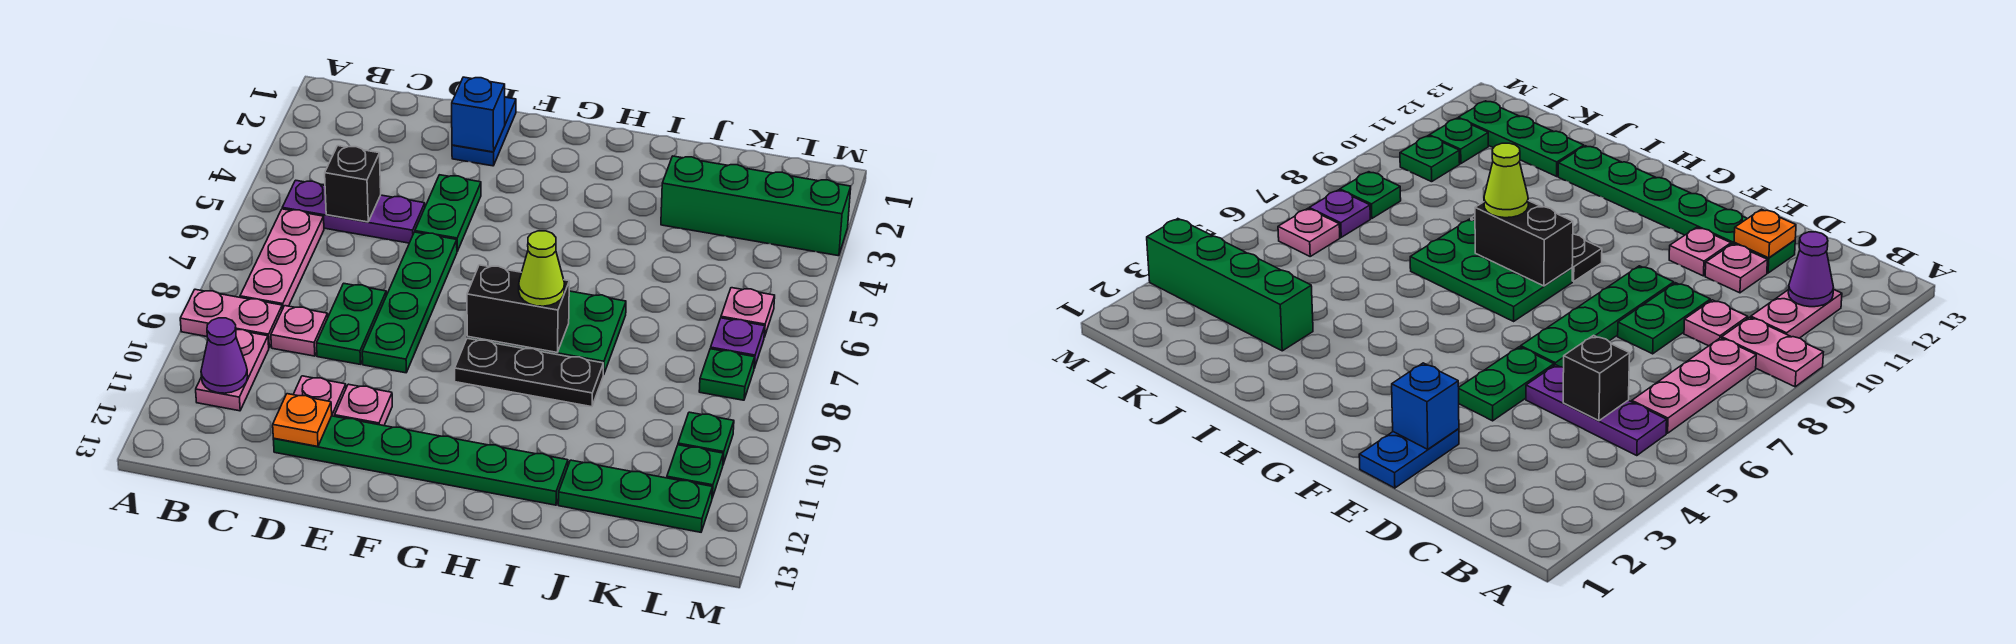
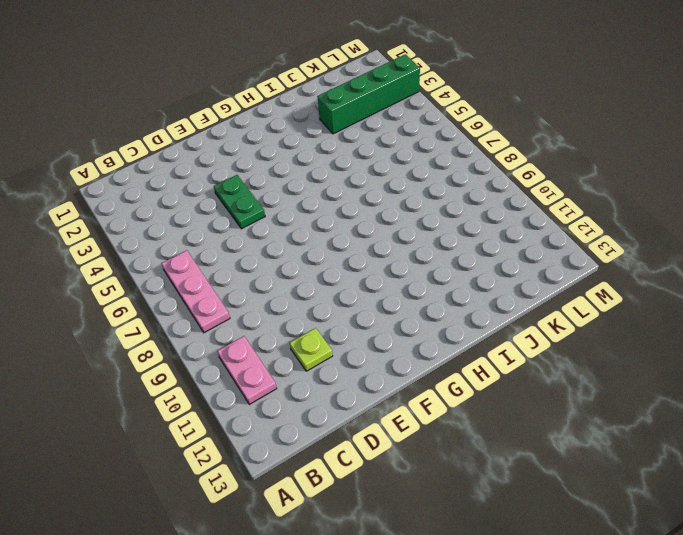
lime 1x1 plate [290,328,333,371] -> pink 1x1 plate [293,376,346,416]
none -> pink 1x2 plate [180,289,282,347]
none -> purple 1x3 plate [282,180,425,243]
none -> pink 1x1 plate [271,306,328,356]

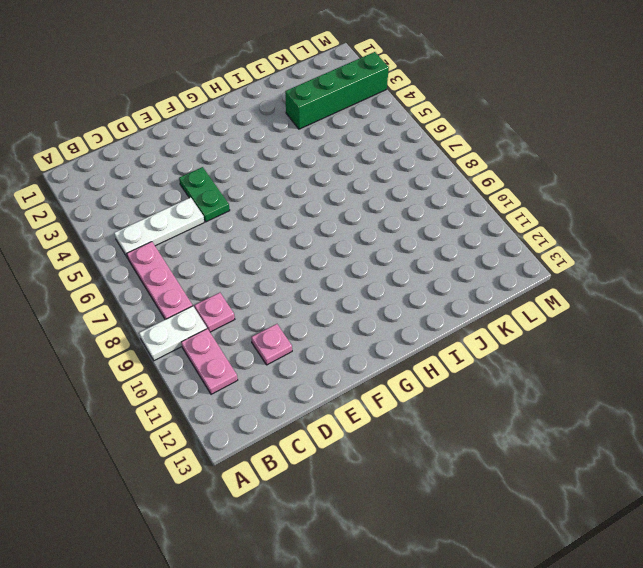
white 1x2 plate [139,306,207,361] -> pink 1x2 plate [180,289,282,347]
white 1x3 plate [114,197,204,258] -> purple 1x3 plate [282,180,425,243]
none -> green 1x2 plate [317,283,386,364]
none -> green 1x6 plate [273,416,568,505]
none -> blue 1x2 plate [452,97,516,166]

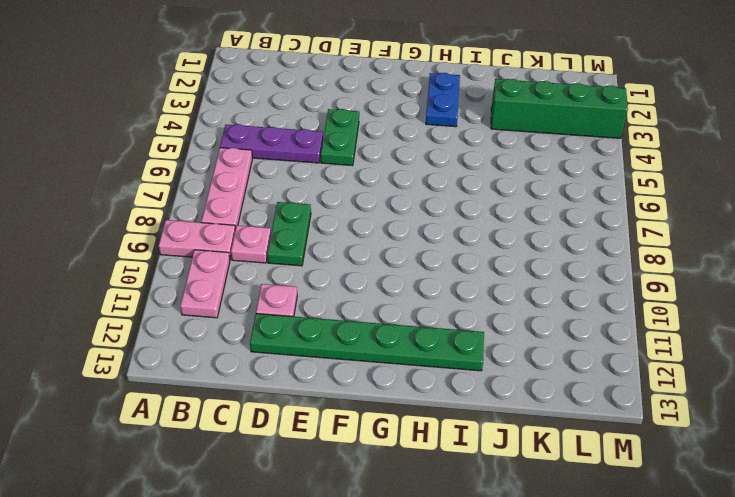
blue 1x2 plate [426,73,460,127] -> blue 1x2 plate moved to [452,97,516,166]
none -> green 1x4 plate [362,232,457,373]
none -> pink 1x1 plate [335,384,392,426]
none -> green 2x3 plate [467,291,626,375]

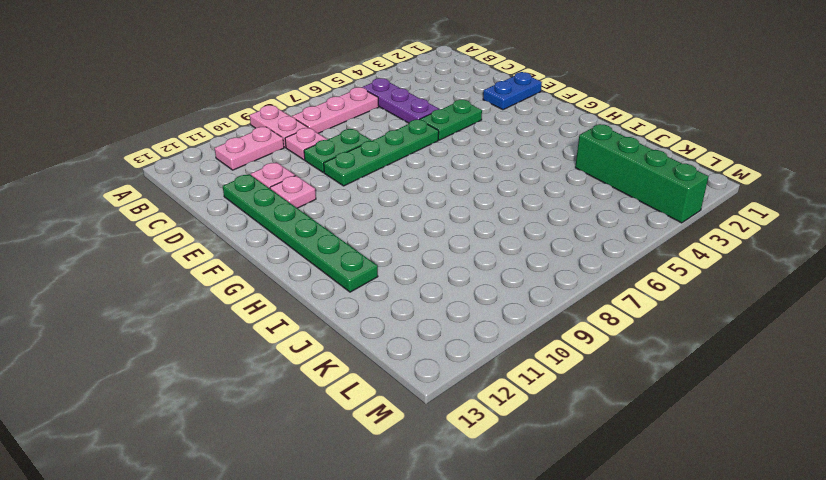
none -> green 2x3 plate [467,291,626,375]
none -> black 1x3 plate [455,338,603,407]
none -> green 1x3 plate [558,460,712,532]

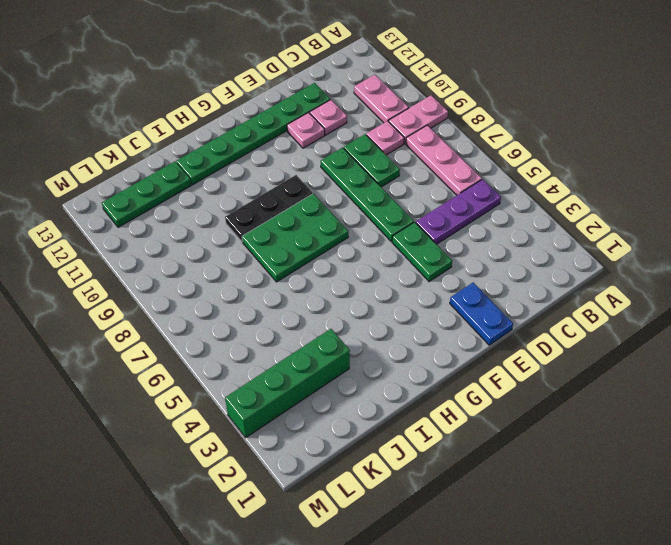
none -> pink 1x1 plate [721,288,775,337]
none -> purple 1x1 plate [711,318,765,368]
none -> green 1x1 plate [699,349,755,400]

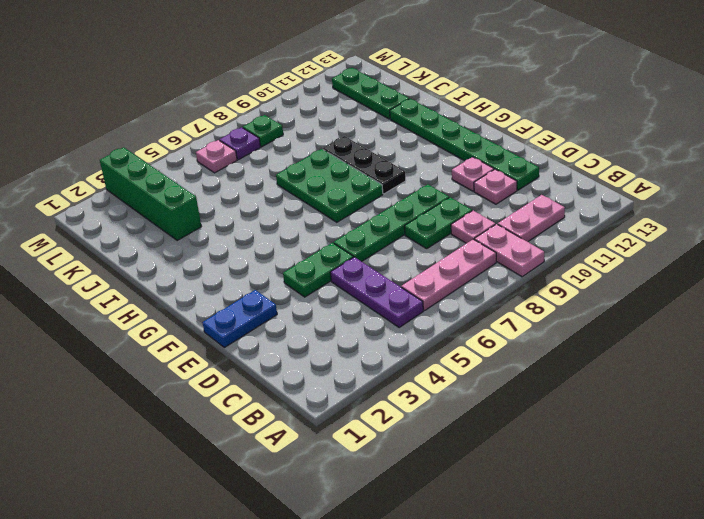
none -> green 1x1 plate [678,412,734,464]
none -> green 1x1 plate [667,445,723,498]
none -> purple 1x1 cone [201,318,248,393]

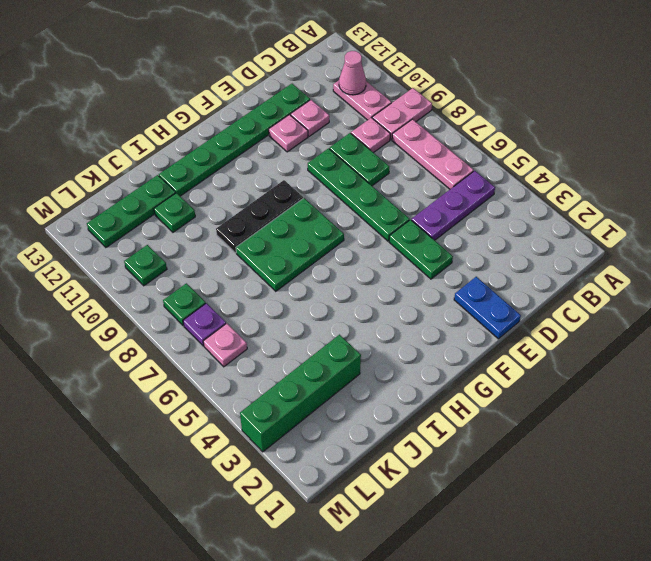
pink 1x1 cone [339,51,366,95] -> purple 1x1 cone [201,318,248,393]
green 1x1 plate [154,193,195,232] -> green 1x1 plate moved to [667,445,723,498]
none -> black 1x1 brick [325,146,381,222]
none -> orange 1x1 plate [273,394,332,447]
none -> blue 1x1 brick [452,77,505,152]

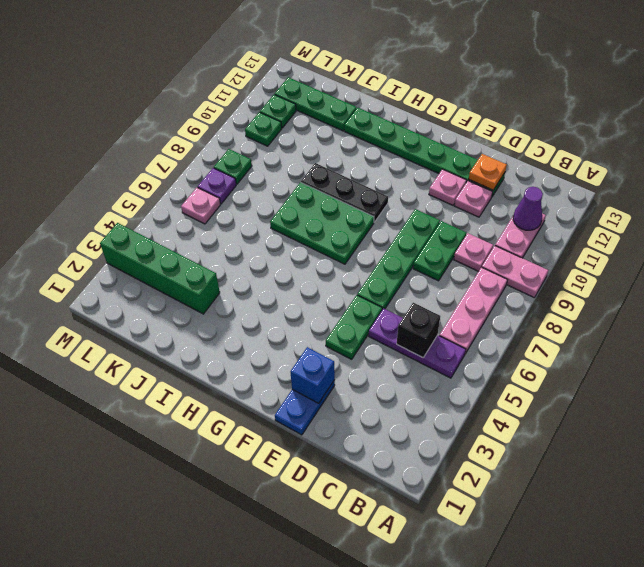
none -> black 1x2 brick [467,265,569,352]
none -> lime 1x1 cone [519,231,565,306]

